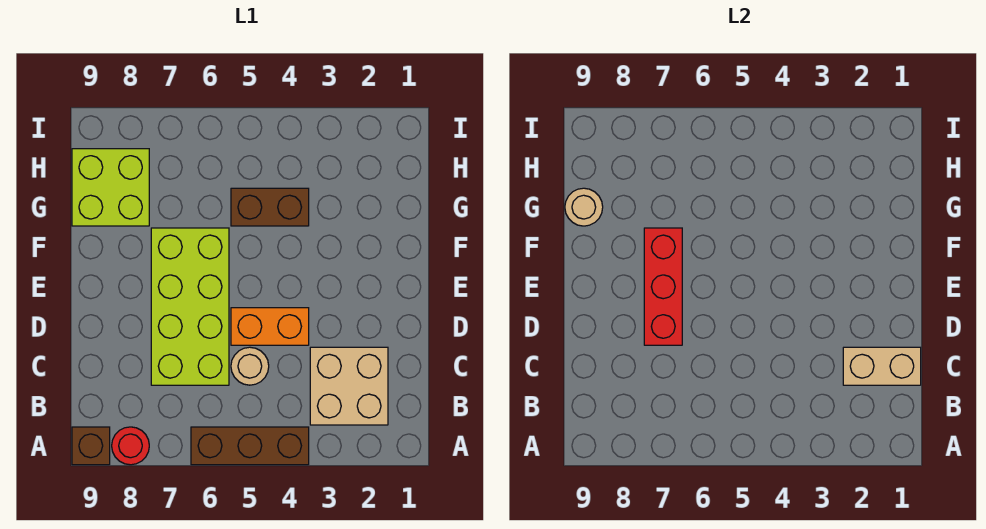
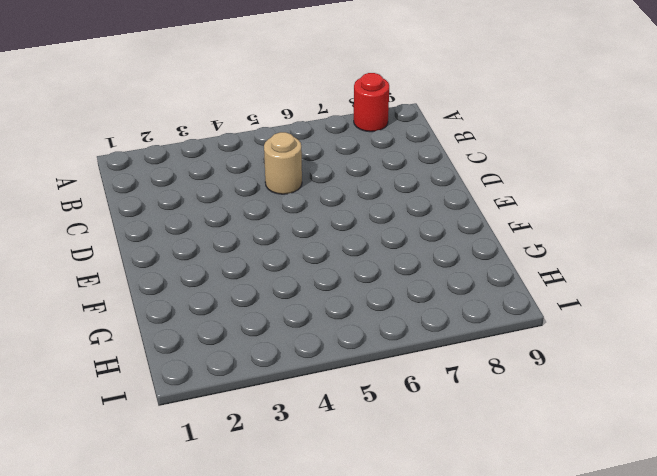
none -> brown 1x3 brick [191,427,309,465]
none -> brown 1x1 brick [72,427,110,465]
none -> tan 2x2 brick [310,347,388,425]

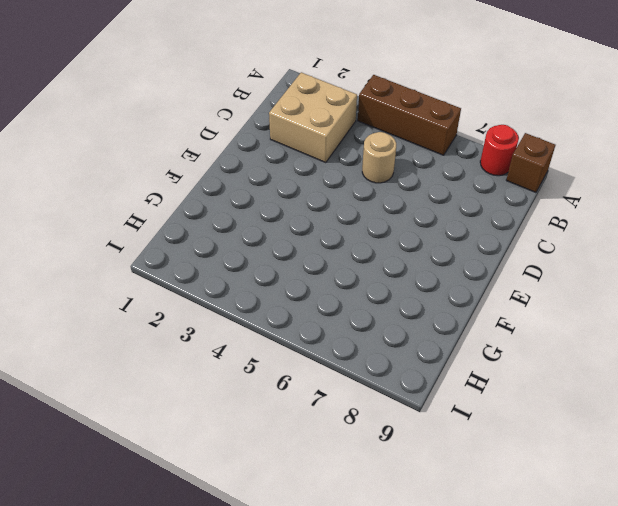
none -> lime 2x4 brick [151,228,229,385]
none -> orange 1x2 brick [231,308,309,345]
none -> brown 1x2 brick [231,188,309,226]

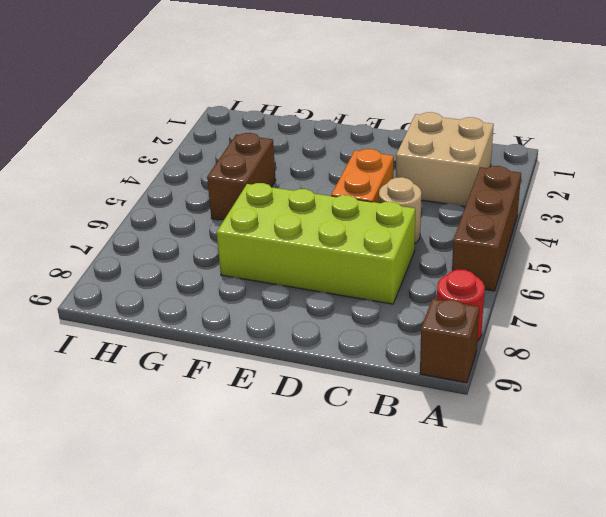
none -> lime 2x2 brick [72,149,149,226]
none -> tan 1x2 brick [843,347,921,385]
none -> red 1x3 brick [644,228,682,345]

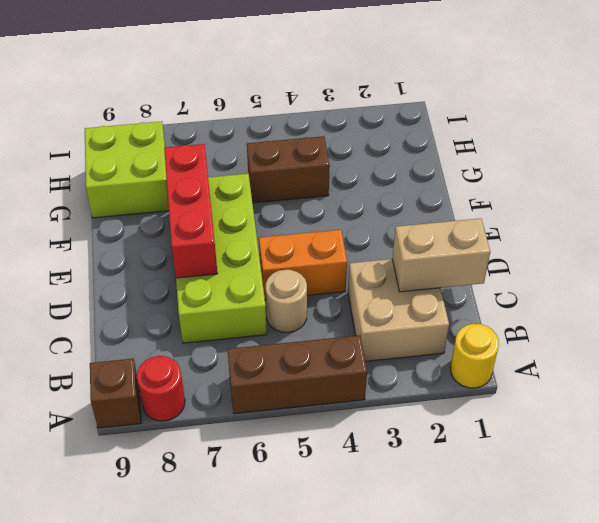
yellow 1x1 round brick [450,324,499,388] -> none
none -> tan 1x1 round brick [565,188,603,226]

